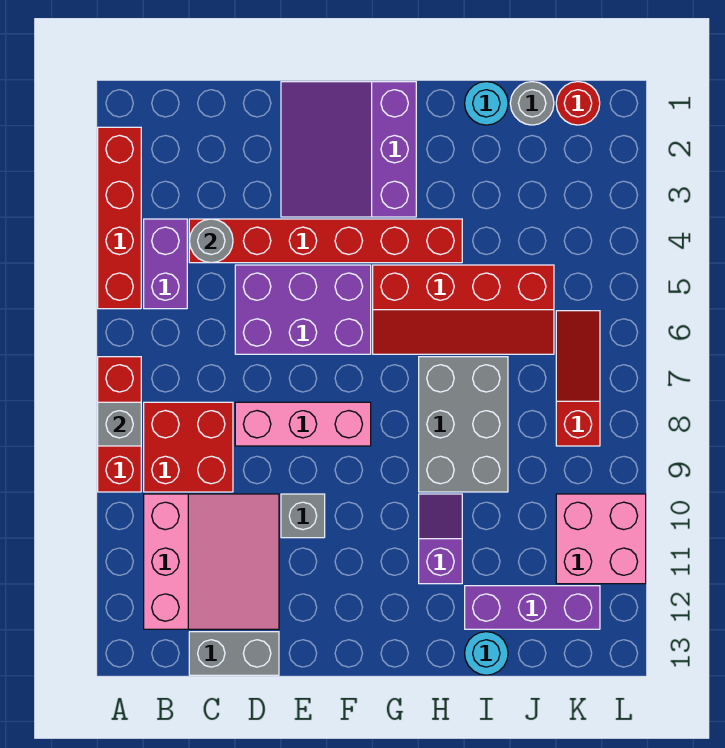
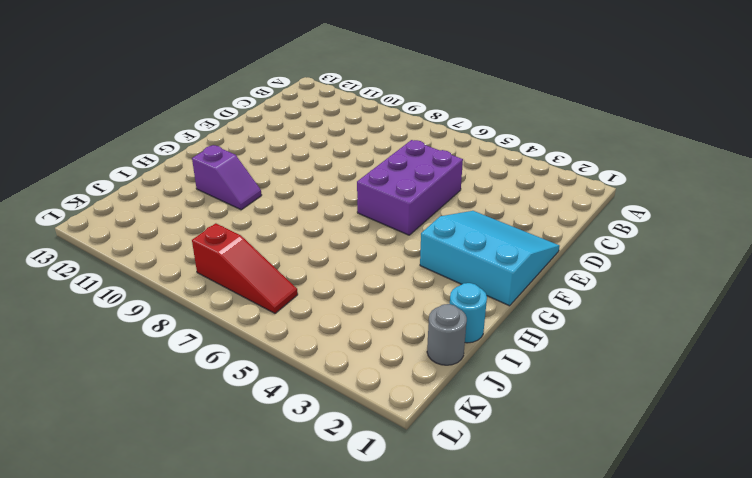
cyan 3x3 slope [420,211,560,306] -> purple 3x3 slope [281,82,416,217]
none -> red 1x4 brick [98,127,141,309]
none -> red 1x3 brick [98,357,141,492]
none -> purple 1x2 brick [144,219,187,309]

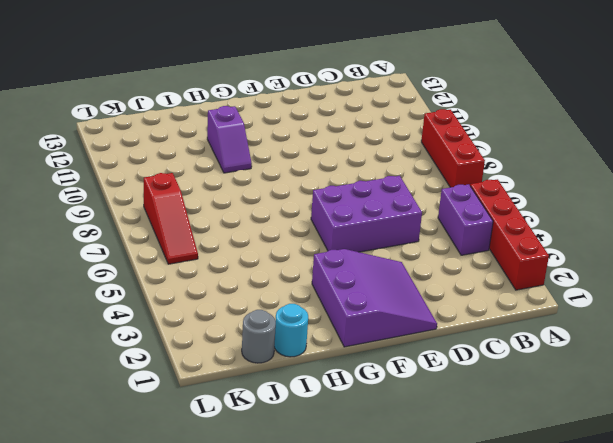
none -> red 2x2 brick [144,402,233,492]
none -> pink 3x3 slope [144,494,279,629]
none -> red 1x6 brick [189,219,462,263]

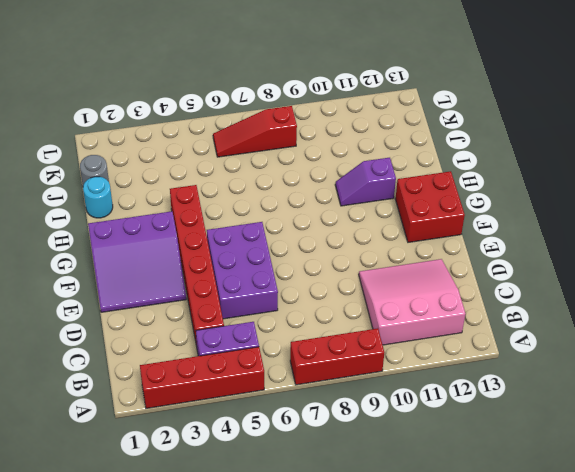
red 2x2 brick [395,171,465,242] -> red 2x2 brick moved to [144,402,233,492]
none -> grey 1x2 brick [189,632,279,675]
none -> pink 1x3 brick [235,402,371,446]
none -> grey 1x1 brick [281,494,325,538]

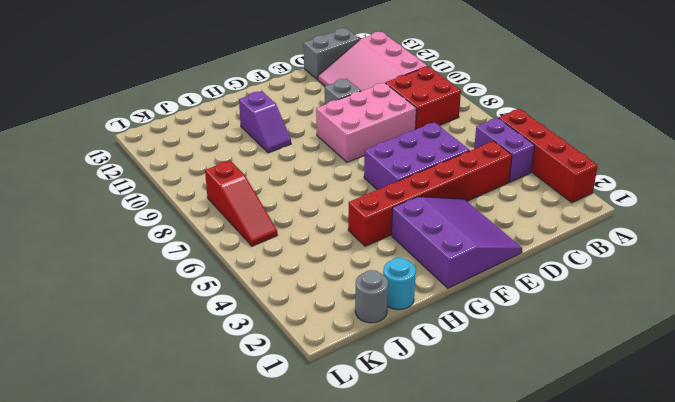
pink 2x3 brick [316,83,416,162] -> pink 1x3 brick [235,402,371,446]
none -> red 1x3 brick [98,357,141,492]
none -> red 2x4 slope [373,265,554,354]
none -> grey 2x3 brick [419,357,508,492]

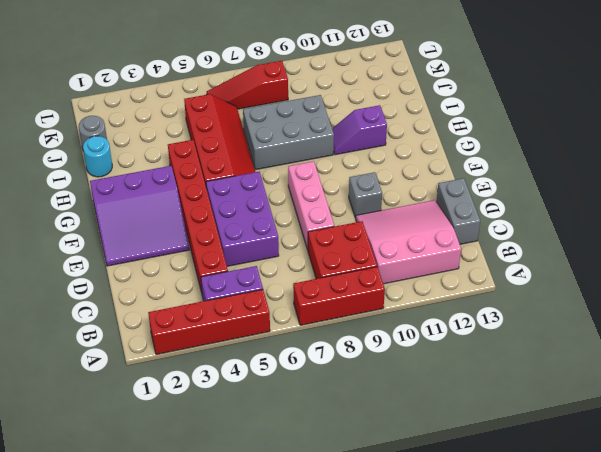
none -> purple 1x3 brick [465,586,600,629]
none -> cyan 1x1 round brick [465,632,508,675]
none -> red 1x1 round brick [556,82,600,125]

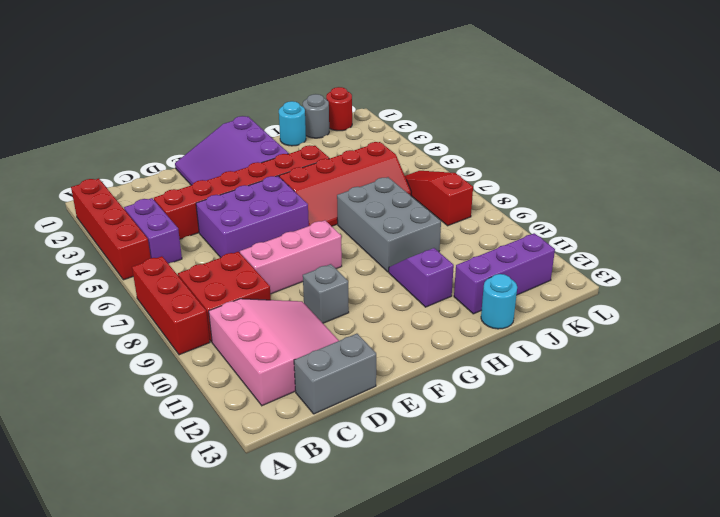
none -> pink 2x2 brick [556,494,646,584]
none -> grey 1x1 brick [98,402,141,446]
none -> grey 1x1 round brick [189,219,233,263]

